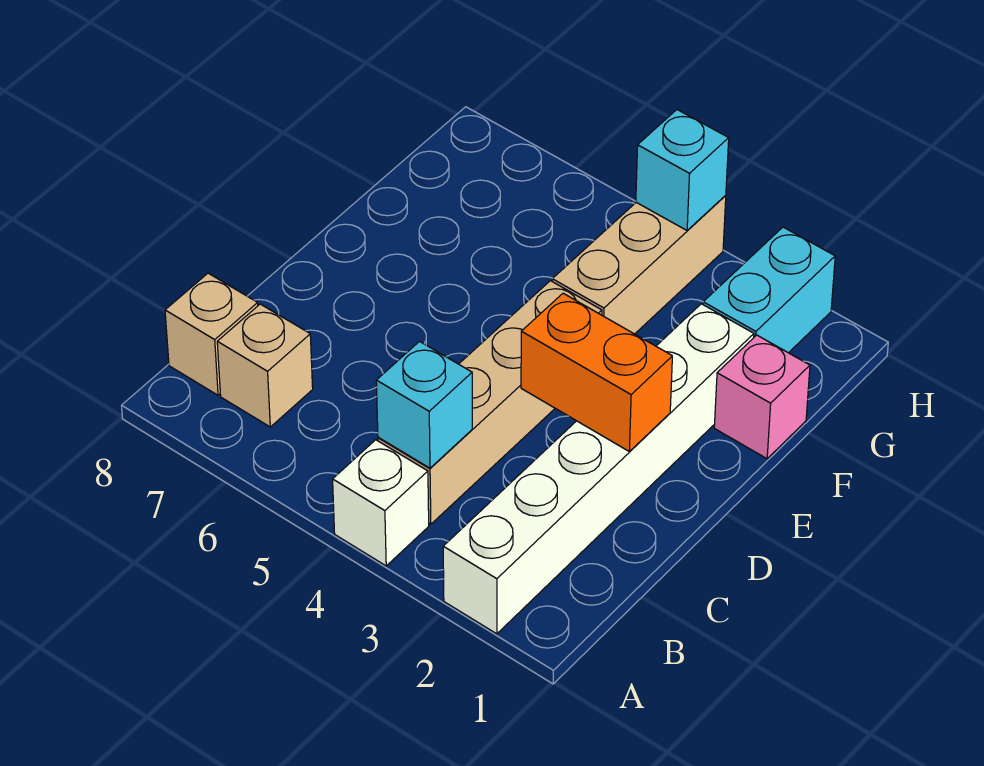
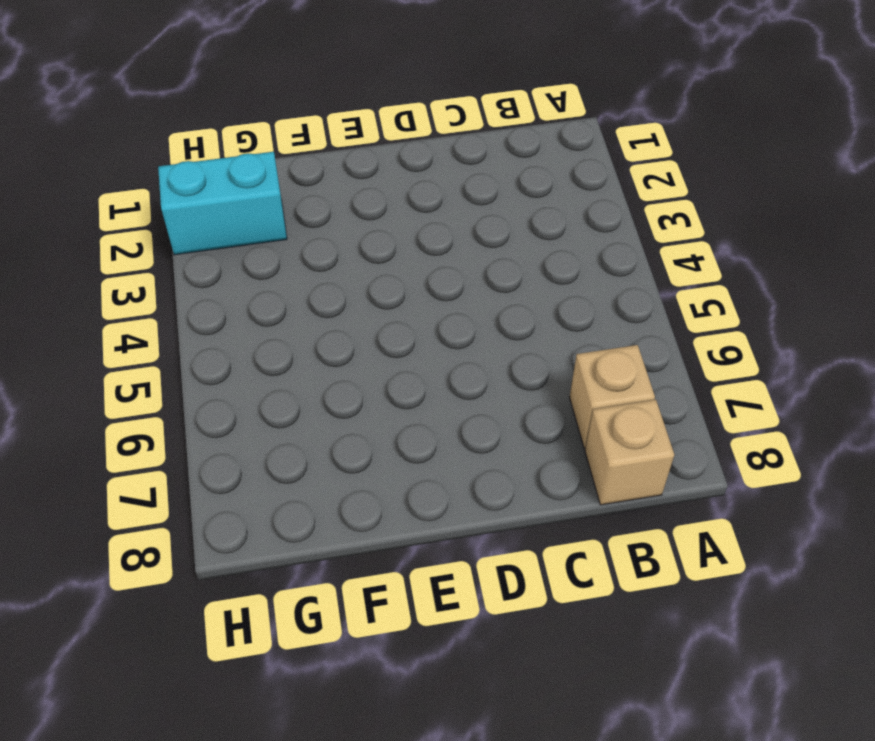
none -> white 1x6 brick [443,304,754,634]
none -> white 1x1 brick [333,440,429,566]

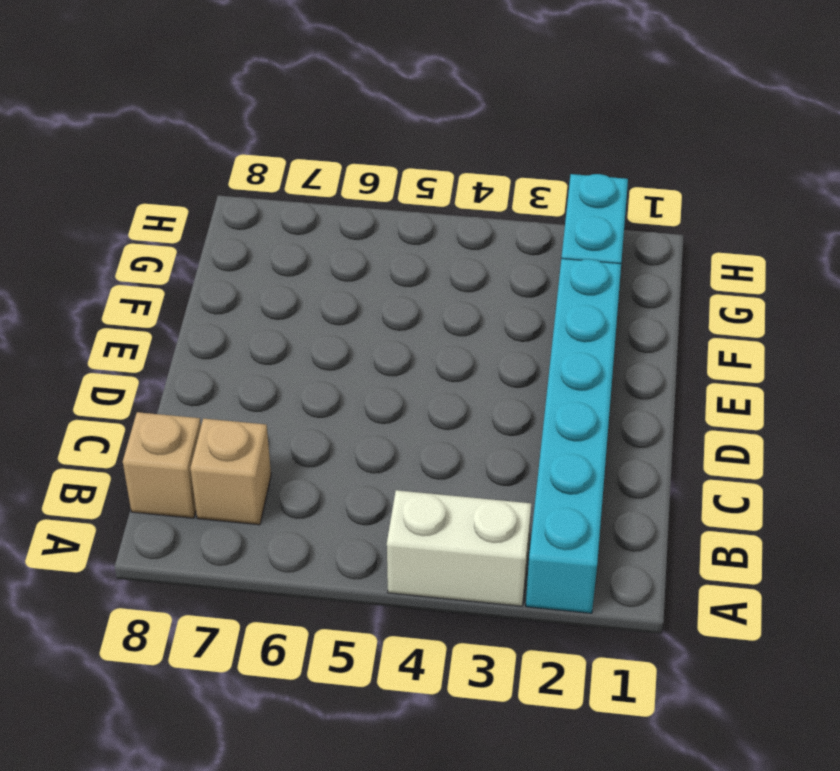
cyan 1x6 brick [526,258,621,613] -> white 1x6 brick [443,304,754,634]
white 1x2 brick [387,490,531,606] -> white 1x1 brick [333,440,429,566]
none -> tan 1x4 brick [378,281,602,524]
none -> pink 1x1 brick [714,335,810,459]

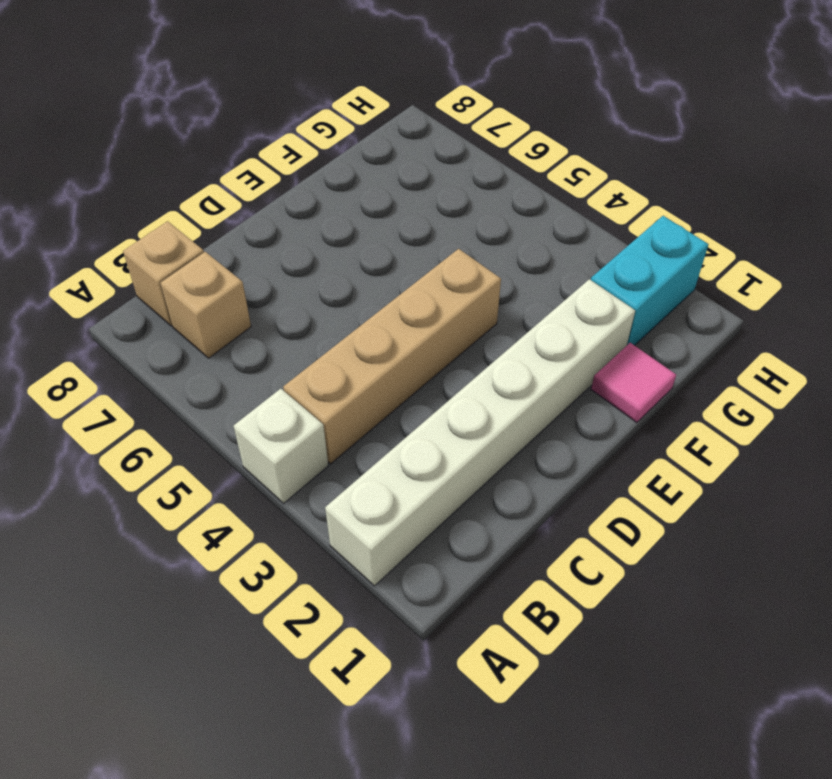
pink 1x1 tile [591,343,676,423] -> pink 1x1 brick [714,335,810,459]
none -> tan 1x3 brick [552,195,726,334]
none -> cyan 1x1 brick [376,342,472,468]

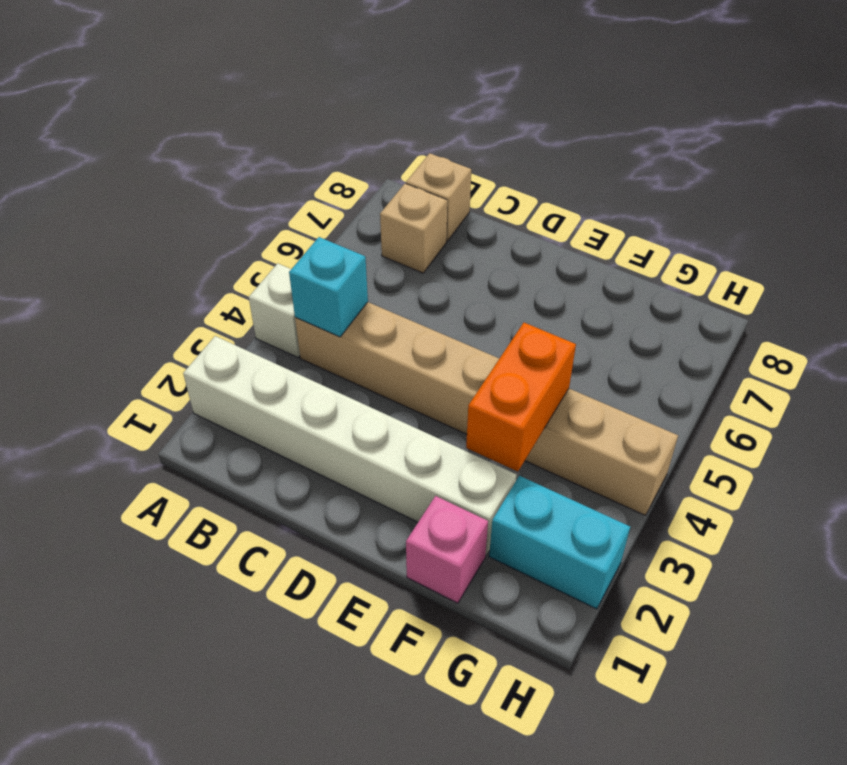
orange 1x2 brick [466,323,576,472] -> orange 1x2 brick moved to [521,293,672,451]
none -> cyan 1x1 brick [636,110,729,230]

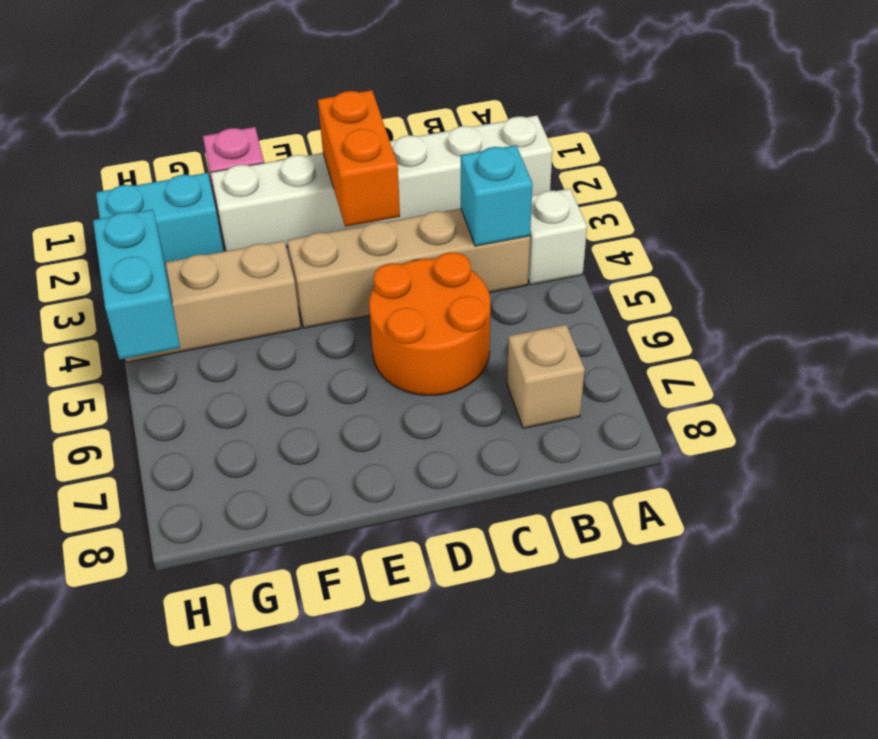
orange 2x2 round brick [369,252,491,395] -> none
cyan 1x2 brick [93,209,180,359] -> cyan 1x1 brick [636,110,729,230]
none -> tan 1x1 brick [165,273,258,395]

